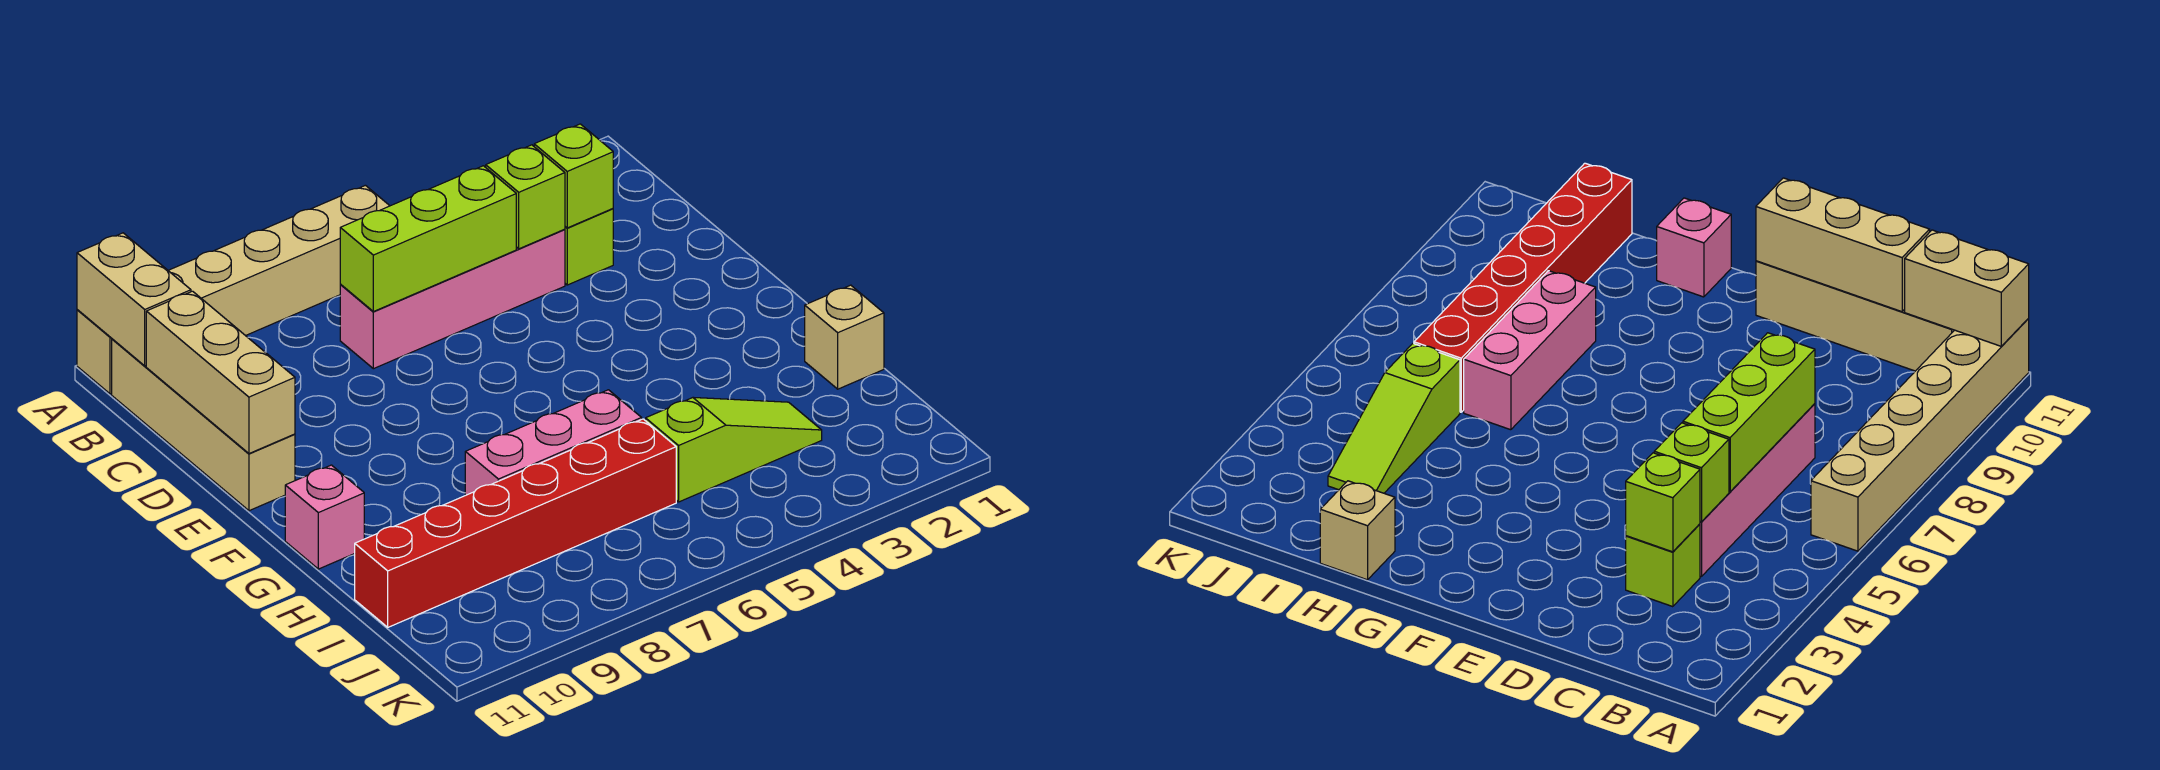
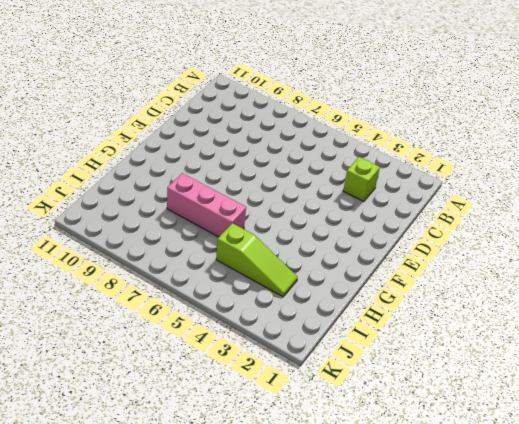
none -> tan 1x6 brick [77,185,389,394]
none -> tan 1x4 brick [112,339,295,511]
none -> pink 1x4 brick [340,229,565,369]

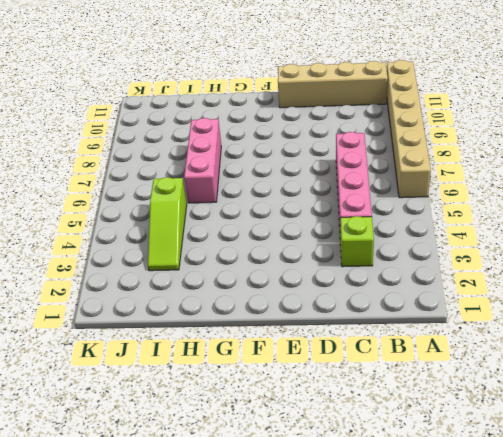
none -> pink 1x1 brick [285,465,364,569]
none -> tan 1x1 brick [805,285,884,389]
none -> red 1x6 brick [355,419,676,627]

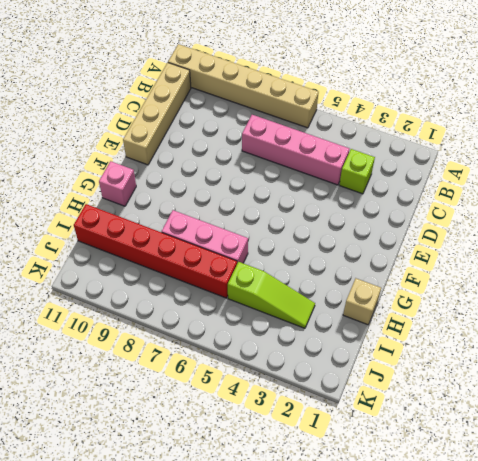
none -> tan 1x2 brick [77,233,191,366]
none -> lime 1x1 brick [534,124,613,228]
none -> lime 1x1 brick [486,145,565,249]

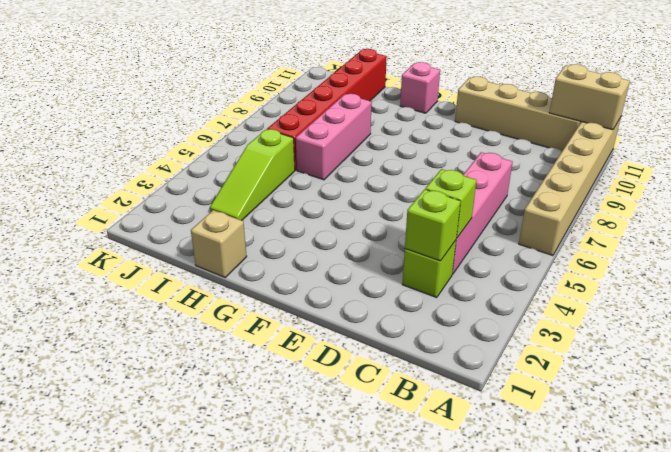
none -> lime 1x3 brick [340,166,516,312]
none -> tan 1x3 brick [146,291,295,454]

